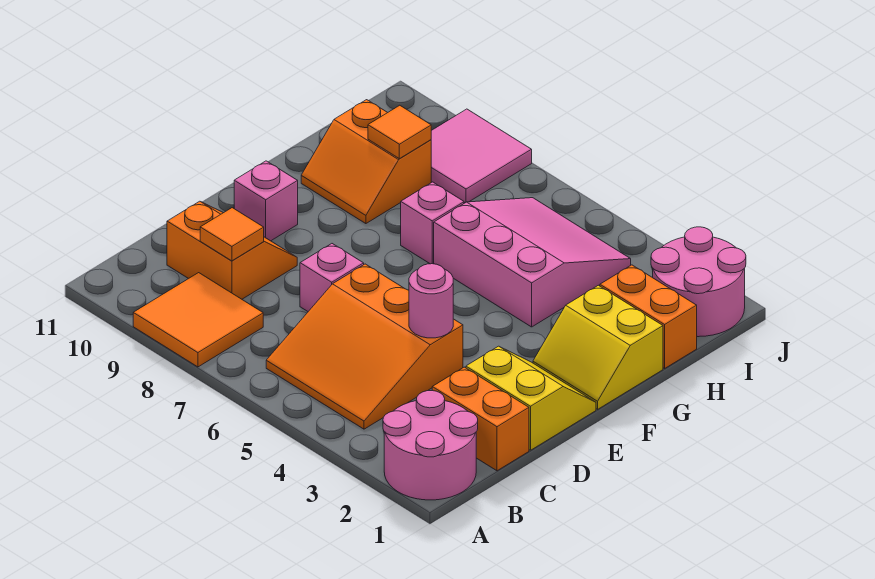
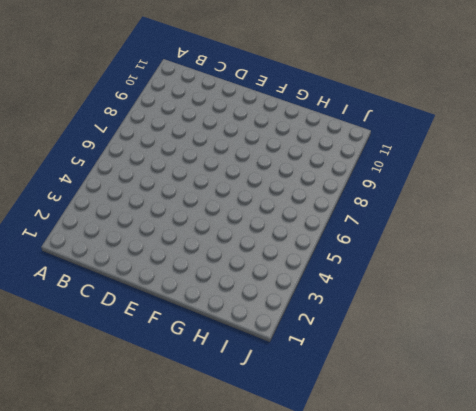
none -> pink 2x2 round brick [383,391,478,500]
none -> orange 2x2 tile [133,273,263,367]
none -> orange 3x3 slope [266,264,463,429]

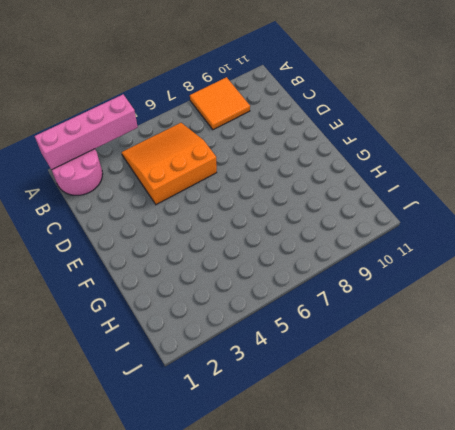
pink 1x4 brick [35,95,138,170] -> none
none -> orange 1x2 brick [432,367,529,471]
none -> orange 2x2 slope [167,201,297,299]
none -> yellow 2x2 slope [466,346,596,450]

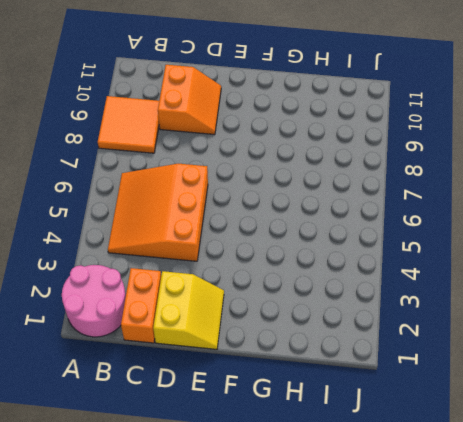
none -> pink 1x1 brick [300,244,364,311]
none -> pink 1x1 brick [234,161,298,241]
none -> yellow 2x2 slope [533,285,663,409]

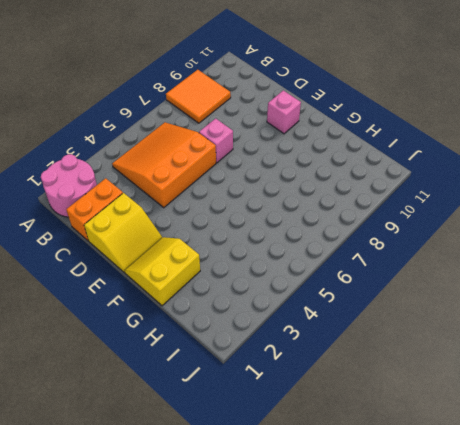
none -> orange 2x2 slope [167,201,297,299]
none -> pink 3x3 slope [434,198,631,327]
none -> pink 1x1 brick [401,182,464,264]

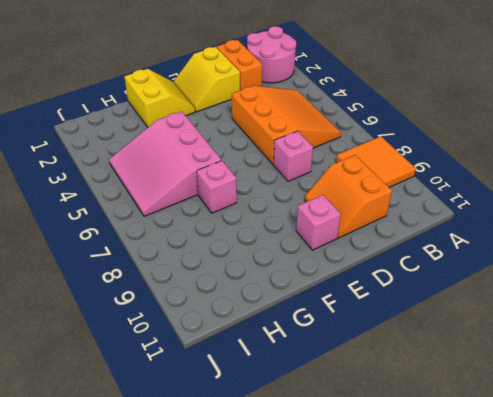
none -> orange 2x2 slope [301,100,431,224]
none -> orange 1x2 brick [600,265,697,368]
none -> pink 2x2 round brick [651,227,746,337]

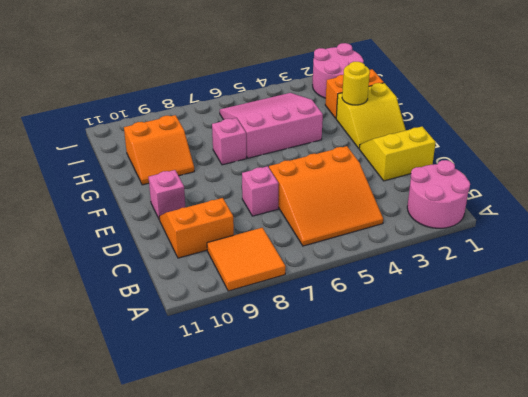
yellow 1x1 round brick [342,62,370,105] -> none
none -> orange 1x2 brick [432,367,529,471]
none -> pink 2x2 tile [431,109,532,203]
none -> orange 1x1 tile [200,208,264,261]

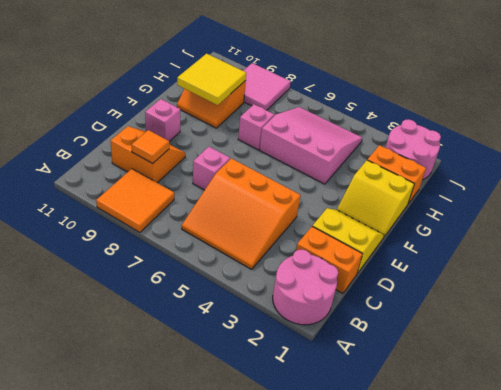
yellow 2x2 tile [177,54,246,105] -> orange 1x1 tile [368,105,431,159]
none -> pink 1x1 round brick [409,264,453,338]

